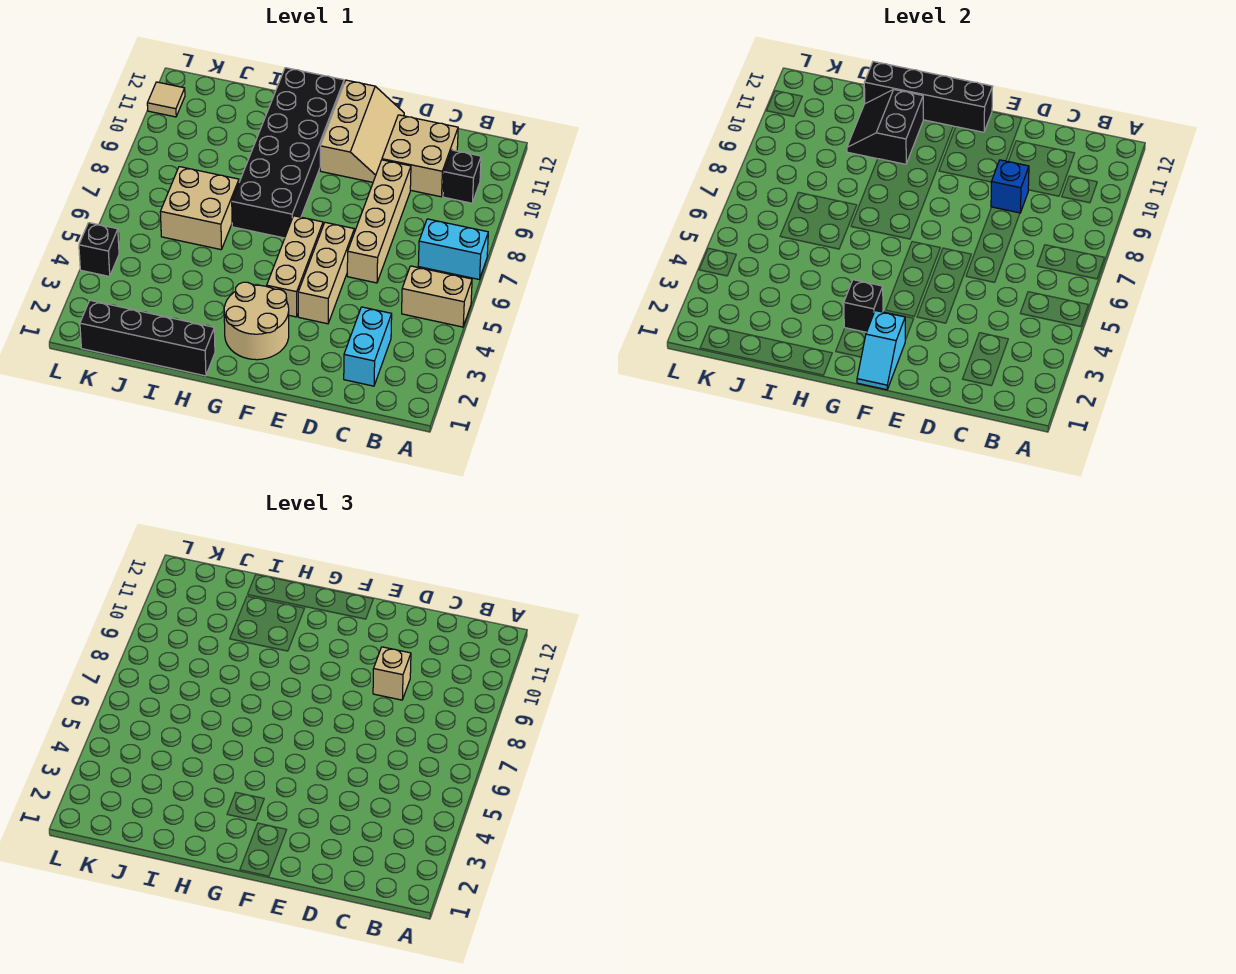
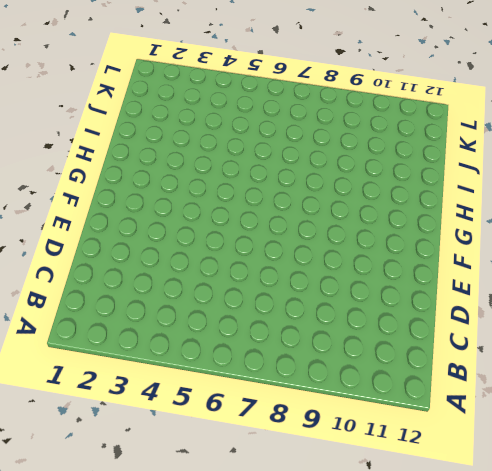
none -> tan 1x2 brick [402,266,472,327]
none -> cyan 1x2 brick [418,219,488,279]
none -> black 1x1 brick [443,150,481,203]

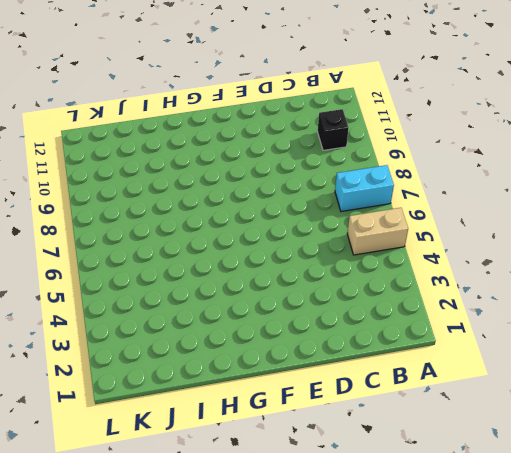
none -> cyan 1x2 brick [344,307,392,386]
none -> tan 2x2 brick [382,115,458,197]
none -> tan 1x4 brick [347,160,411,283]

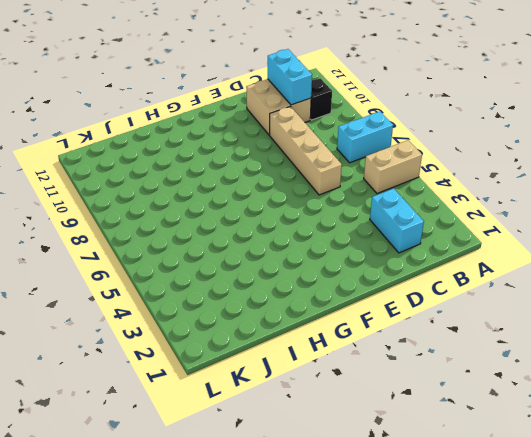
cyan 1x2 brick [268,49,312,105] -> none
none -> tan 1x3 brick [298,222,354,324]
none -> tan 2x3 slope [320,80,404,182]
none -> tan 2x2 round brick [224,282,289,360]

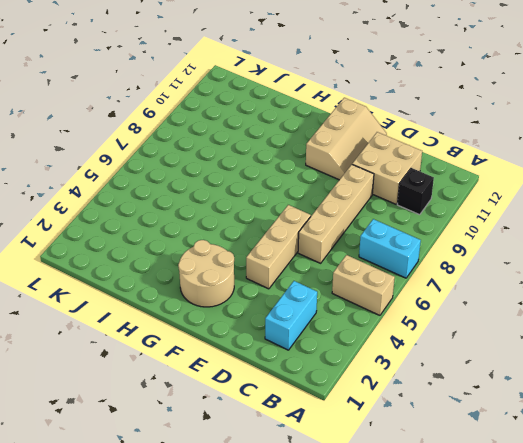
none -> tan 1x3 brick [267,216,323,317]
none -> black 2x6 brick [232,68,344,238]
none -> black 1x4 brick [80,300,215,376]

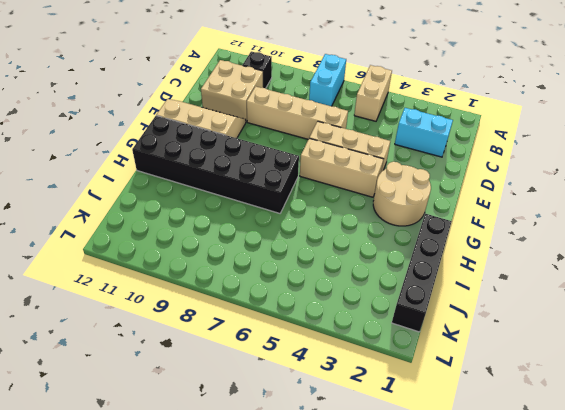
none -> tan 2x2 brick [160,167,239,250]
none -> black 1x1 brick [79,223,119,276]
none -> tan 1x1 tile [147,82,185,117]

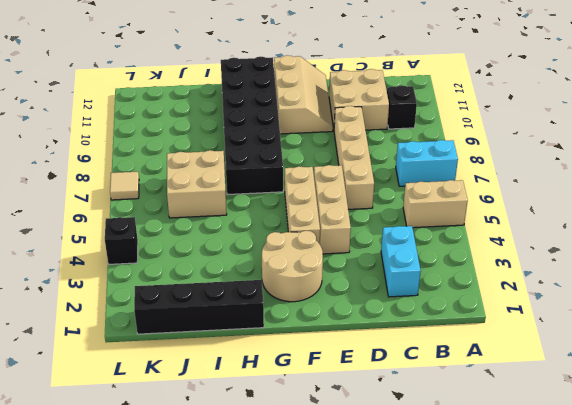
tan 1x1 tile [110,172,139,200] -> tan 1x1 tile moved to [147,82,185,117]
none -> blue 1x1 brick [991,160,1029,213]
none -> cyan 1x2 slope [857,311,905,390]
none -> black 1x4 brick [864,62,993,132]

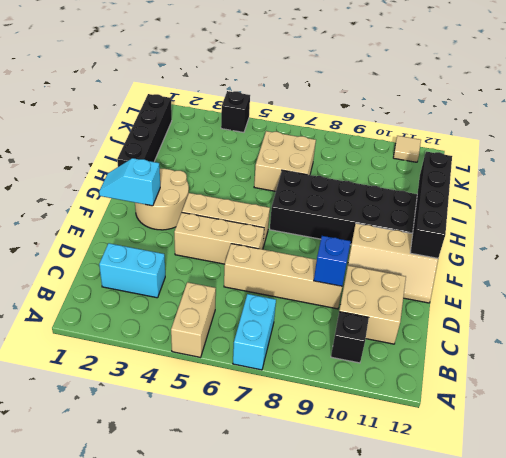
none -> black 1x1 brick [844,280,883,332]
none -> black 2x2 slope [847,90,923,164]
none -> tan 1x1 brick [373,647,411,700]

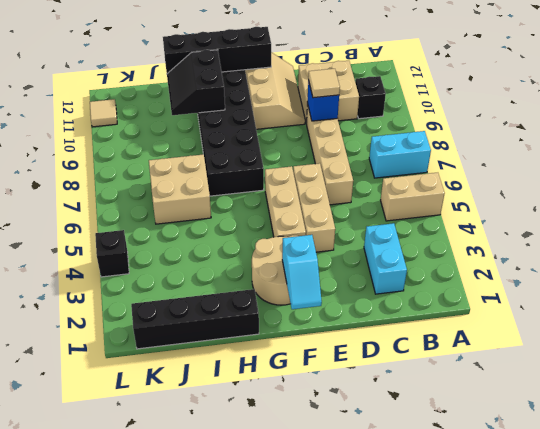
tan 1x1 tile [308,69,340,98] -> tan 1x1 brick [373,647,411,700]
none -> black 1x1 brick [844,280,883,332]

